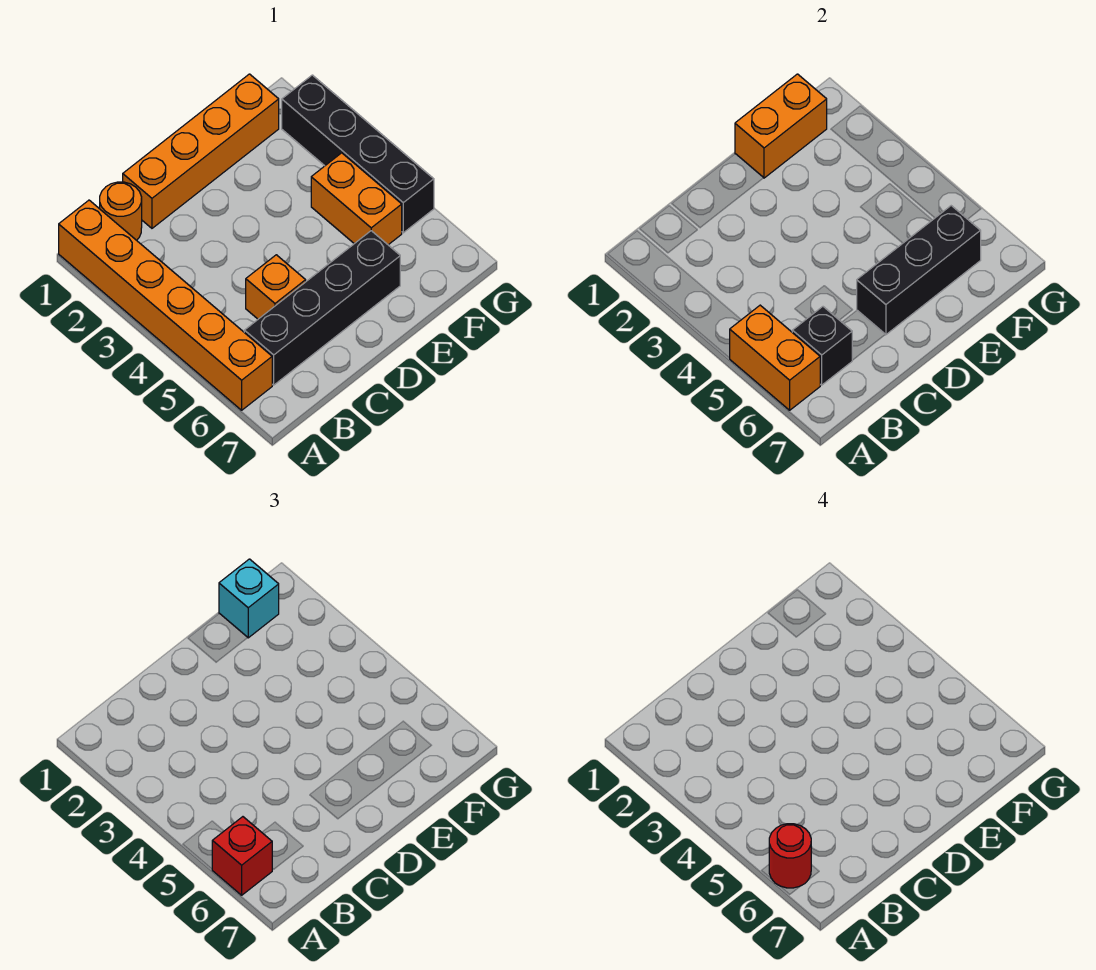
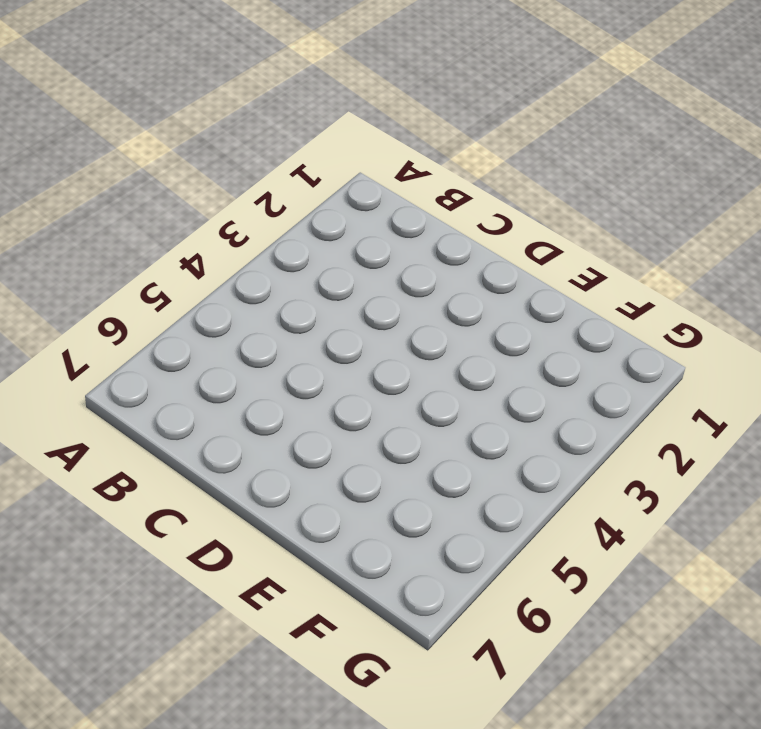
none -> orange 1x6 brick [59,200,272,410]
none -> orange 1x1 round brick [100,182,142,240]
none -> black 1x4 brick [244,231,400,385]

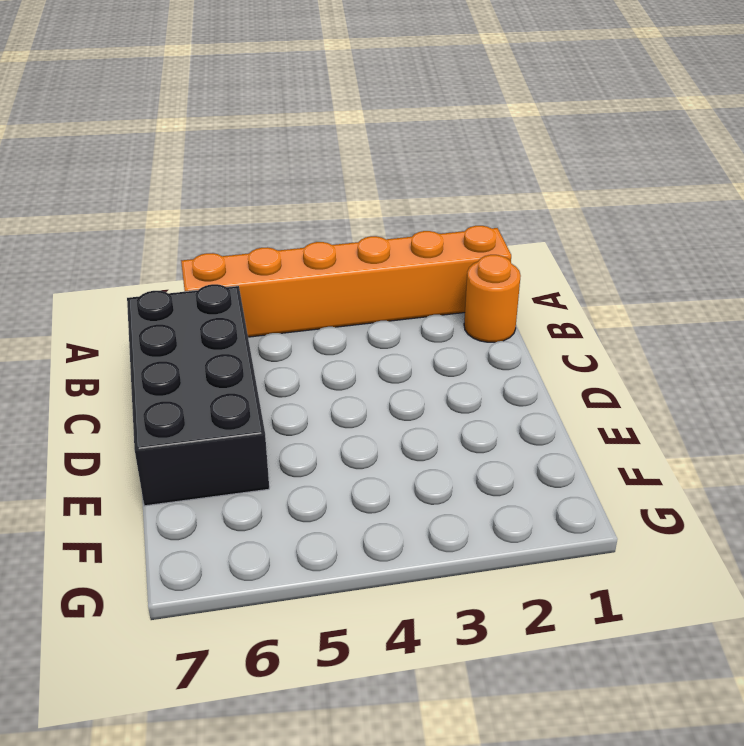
black 2x4 brick [127,284,269,506] -> black 1x4 brick [244,231,400,385]
none -> orange 1x4 brick [123,74,279,228]
none -> orange 1x1 brick [246,255,306,319]
none -> orange 1x2 brick [311,153,402,245]

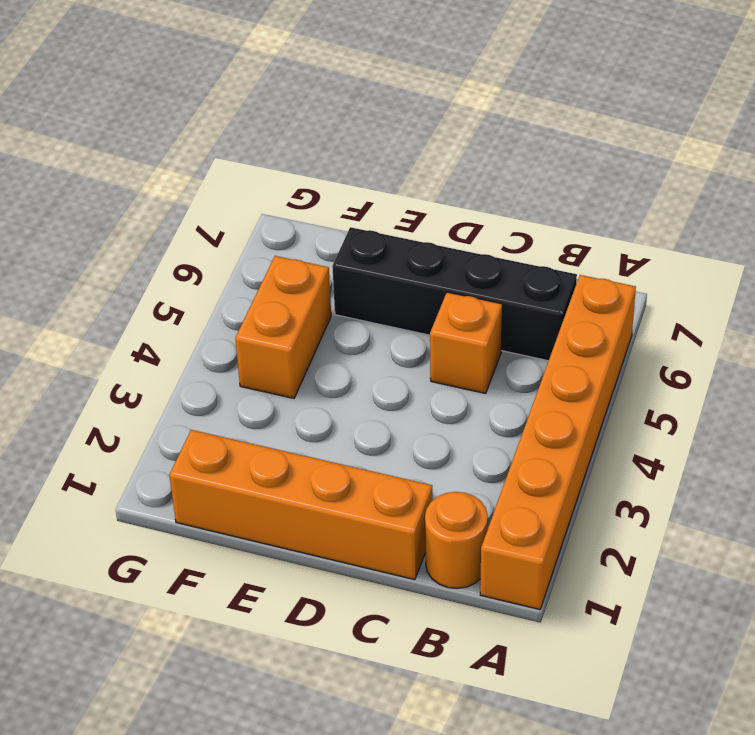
none -> black 1x4 brick [282,75,434,233]
none -> orange 1x2 brick [730,305,820,410]
none -> black 1x1 brick [792,307,852,385]

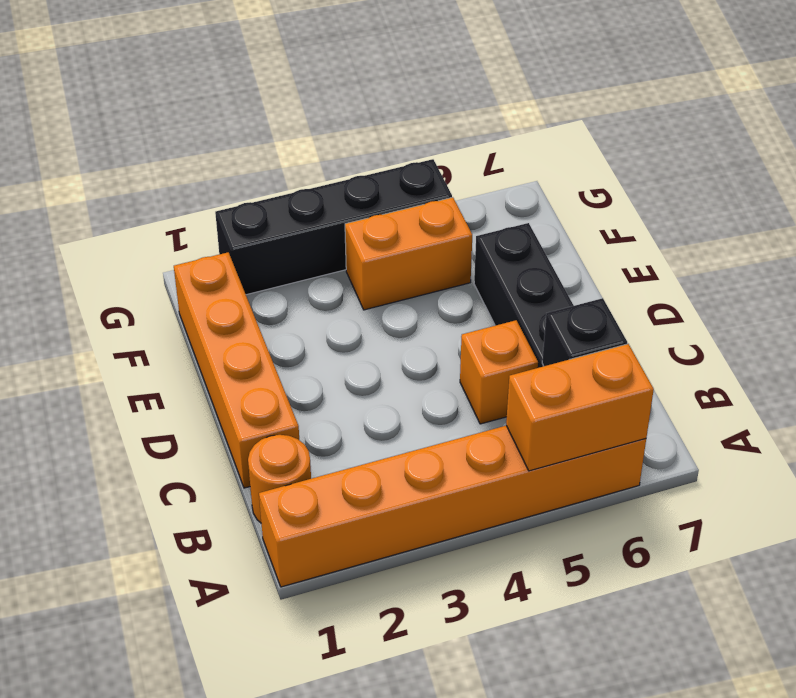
none -> black 1x3 brick [857,206,981,335]
none -> orange 1x2 brick [735,74,827,178]
none -> red 1x1 brick [212,817,272,895]

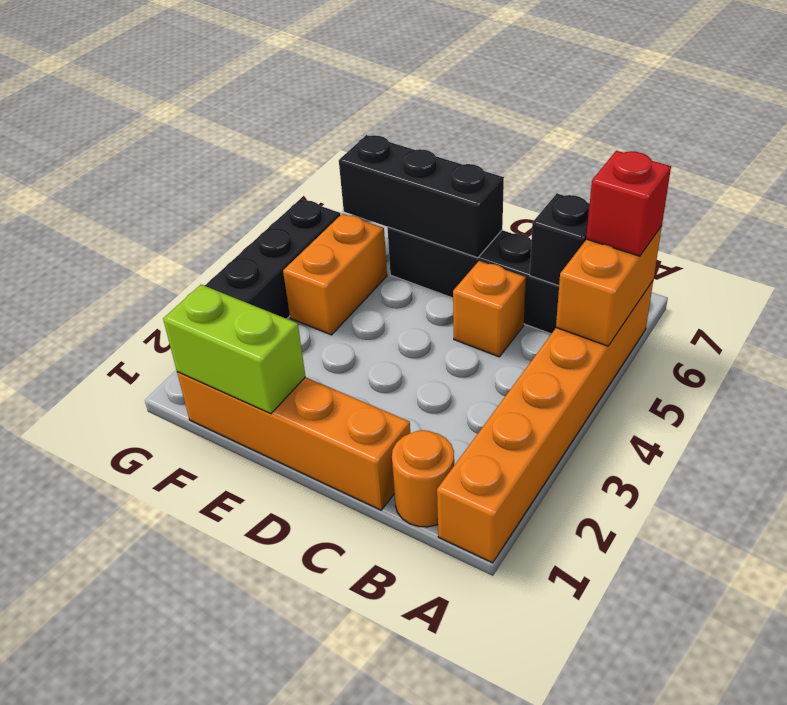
lime 1x2 brick [163,285,305,414] -> orange 1x2 brick [735,74,827,178]
none -> cyan 1x1 brick [219,559,279,638]
none -> red 1x1 round brick [769,824,811,888]

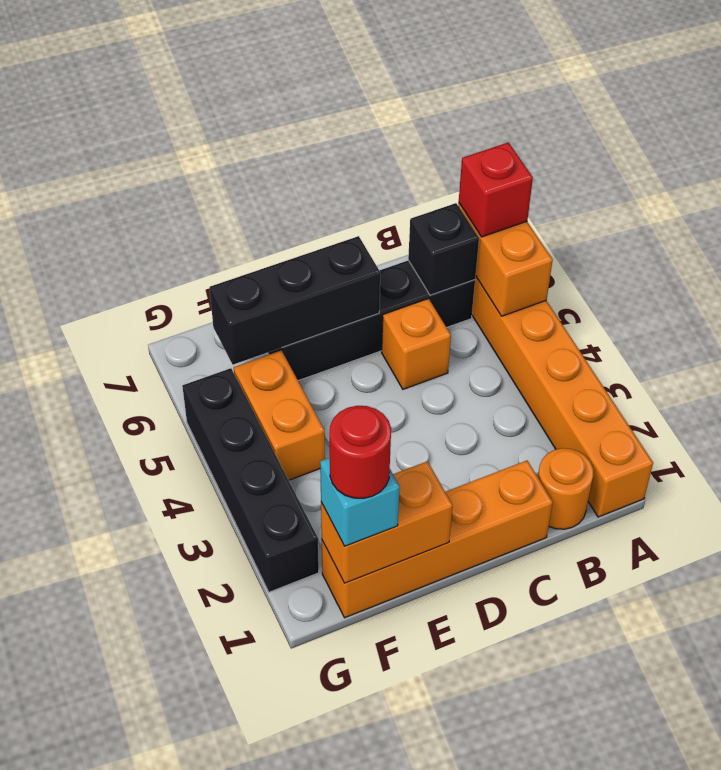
red 1x1 round brick [330,406,391,498] -> red 1x1 round brick moved to [769,824,811,888]

